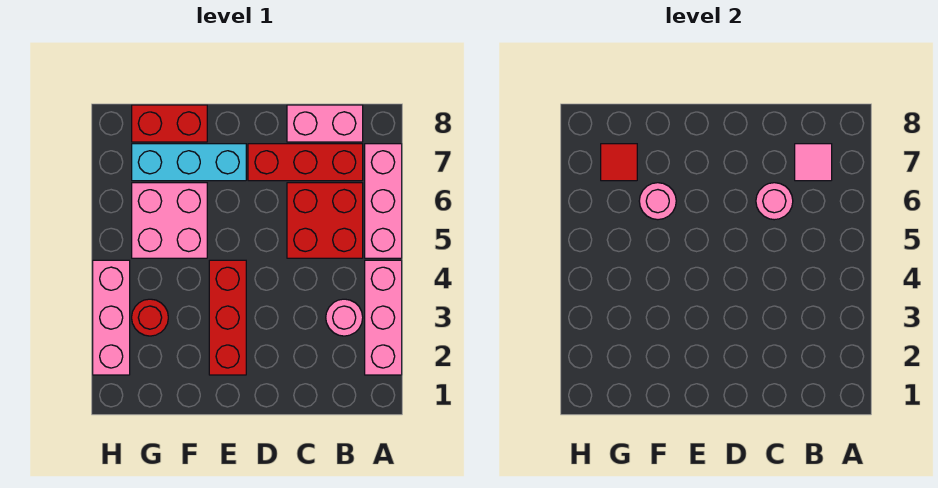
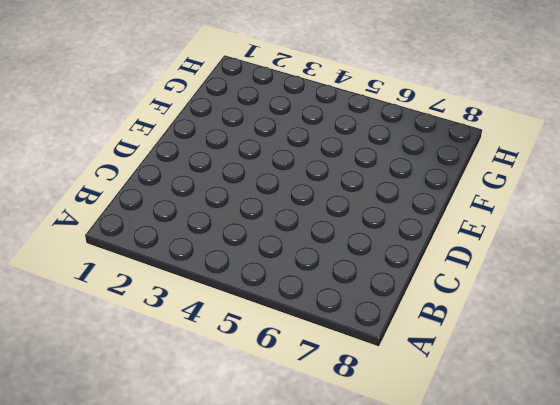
none -> pink 1x3 brick [365,260,402,375]
none -> pink 1x3 brick [365,144,402,258]
none -> pink 1x1 round brick [326,299,363,336]

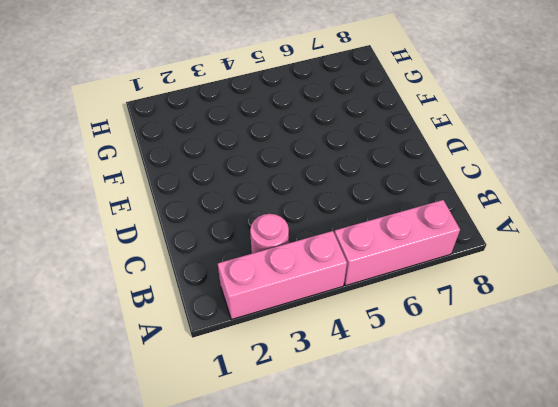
none -> red 2x2 brick [287,183,363,258]
none -> red 1x3 brick [248,144,363,181]
none -> pink 1x2 brick [287,105,363,142]

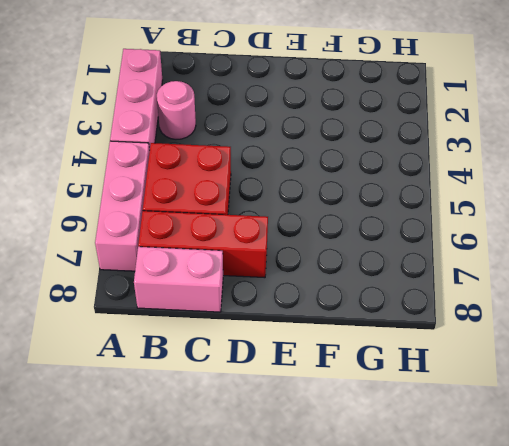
none -> red 1x3 brick [209,260,246,375]
none -> cyan 1x3 brick [132,144,246,181]
none -> pink 2x2 brick [132,183,207,258]

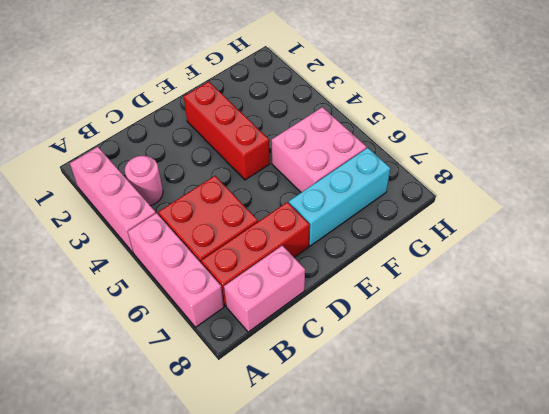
none -> red 1x2 brick [132,105,207,142]
none -> red 1x1 round brick [132,299,168,336]
none -> pink 1x3 brick [93,260,130,375]

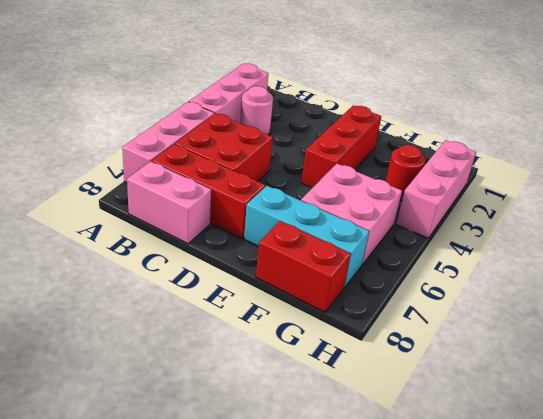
none -> pink 1x1 tile [795,144,832,181]
none -> pink 1x1 round brick [756,183,793,220]
none -> pink 1x1 round brick [639,183,676,220]

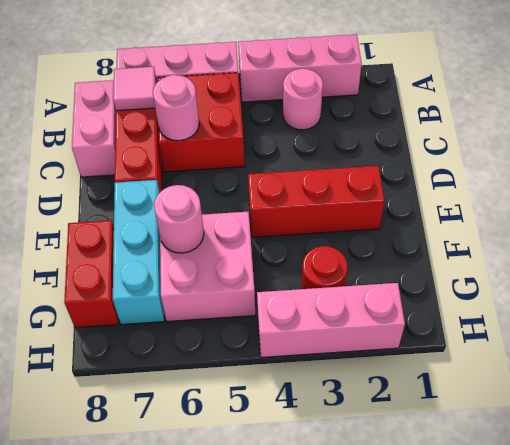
none -> red 1x1 tile [601,144,637,181]

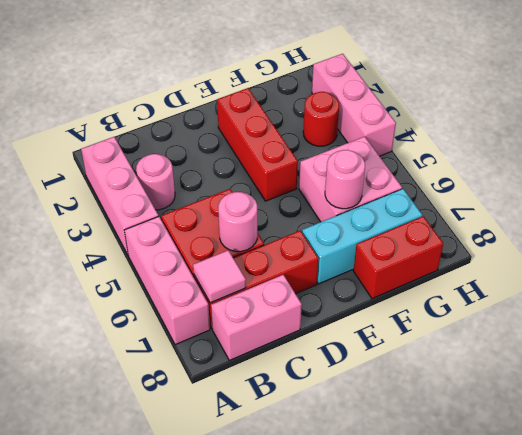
none -> red 1x1 tile [601,144,637,181]

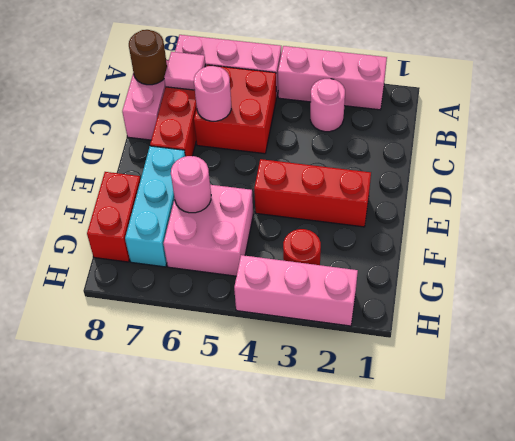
brown 1x1 round brick [129,30,167,85] -> none
none -> red 1x1 tile [601,144,637,181]

